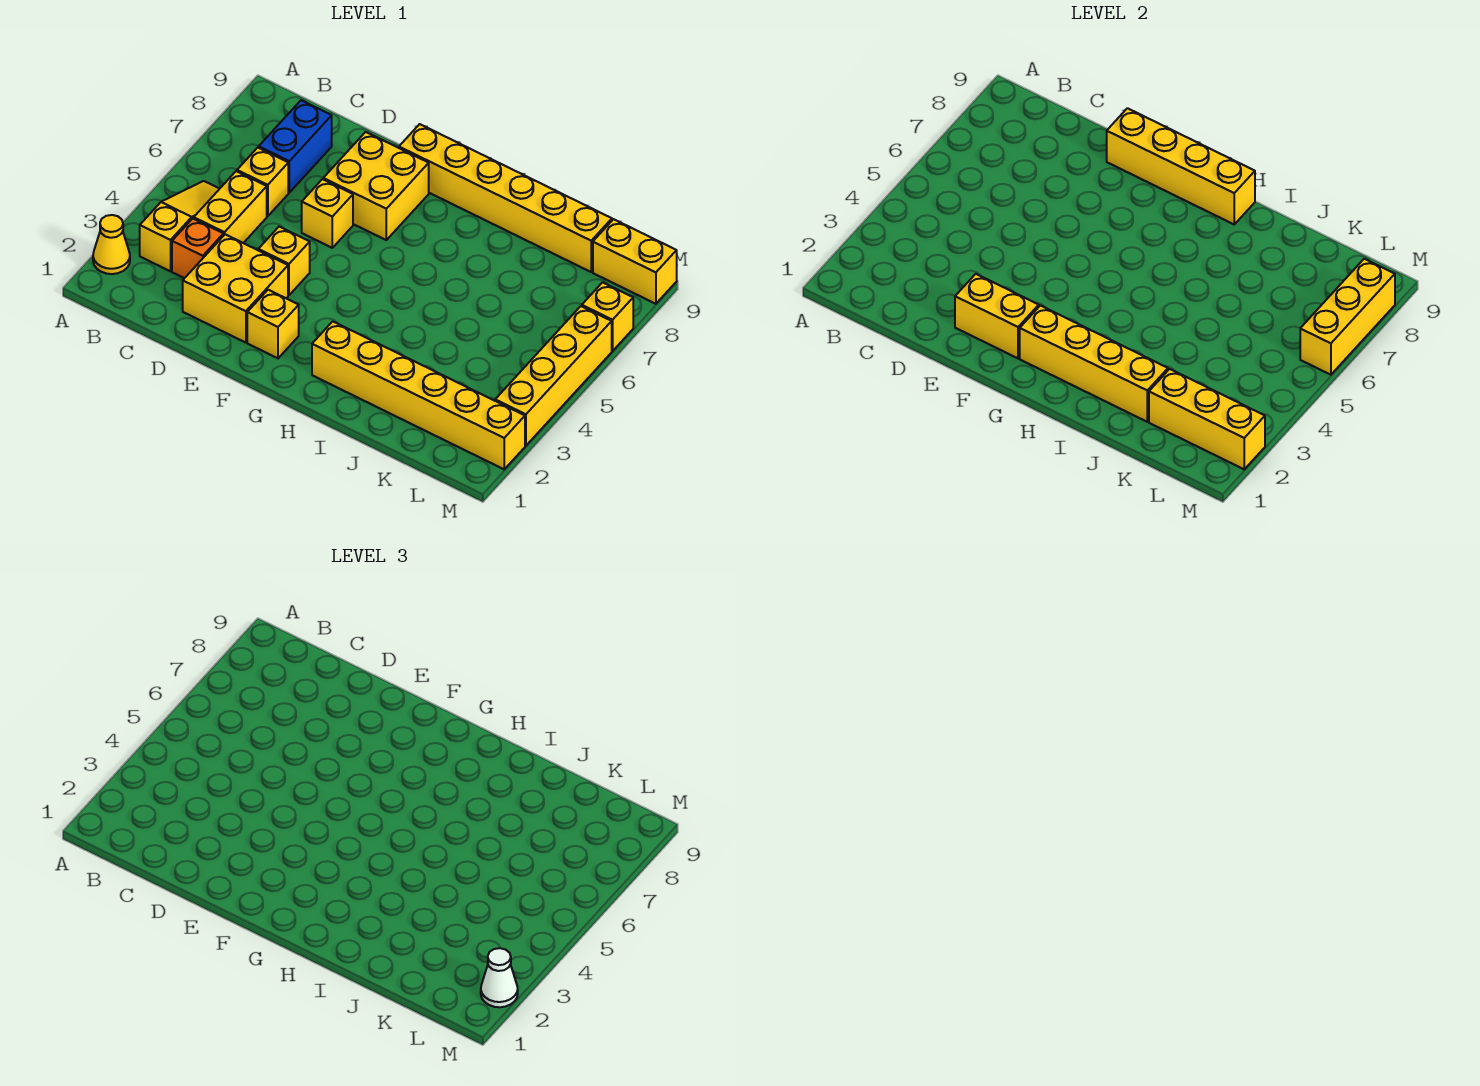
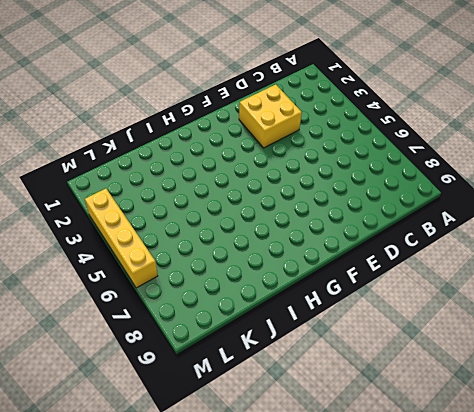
none -> yellow 1x1 cone [93,215,130,274]
none -> yellow 1x3 slope [140,181,219,271]
none -> orange 1x1 brick [172,219,223,278]

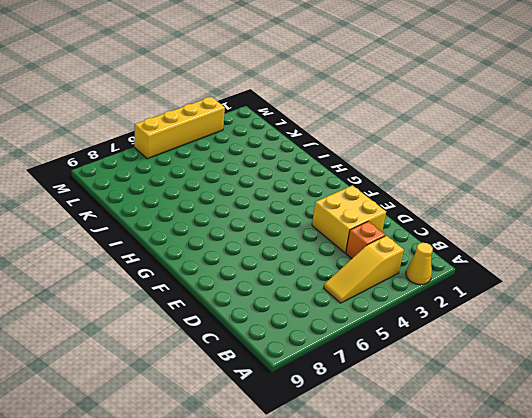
none -> yellow 1x2 brick [194,171,267,243]
none -> yellow 1x1 brick [237,148,288,216]
none -> blue 1x2 brick [259,100,332,192]

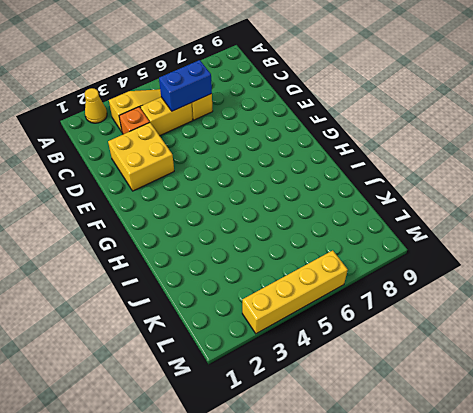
blue 1x2 brick [159,60,212,111] -> blue 1x2 brick moved to [259,100,332,192]
none -> yellow 1x1 brick [258,227,310,295]
none -> yellow 1x1 brick [302,179,353,248]
none -> yellow 2x2 brick [323,132,429,240]

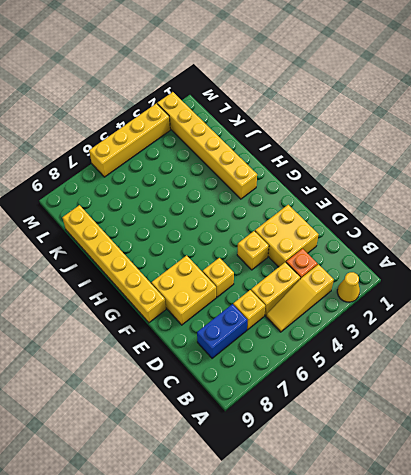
none -> yellow 1x1 brick [247,290,299,358]
none -> yellow 1x2 brick [593,219,677,304]
none -> yellow 1x1 brick [582,282,633,351]

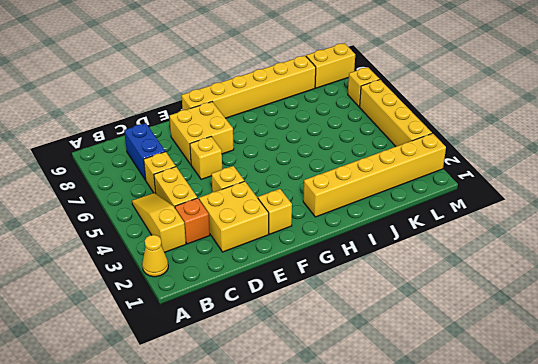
none -> yellow 1x2 brick [955,274,1039,358]
none -> yellow 1x4 brick [1107,108,1255,224]
none -> yellow 1x4 brick [1020,306,1168,422]

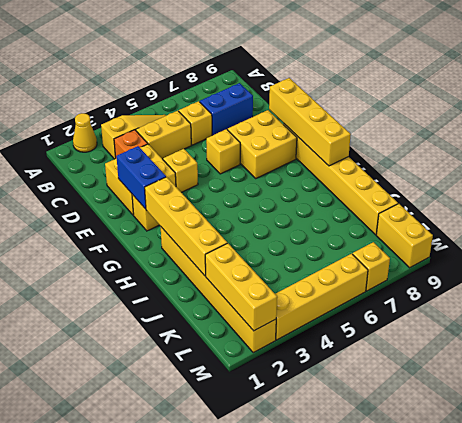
blue 1x2 brick [116,146,166,209] -> yellow 1x2 brick [955,274,1039,358]
none -> yellow 1x3 brick [1300,259,1395,375]
none -> white 1x1 cone [481,948,518,1007]

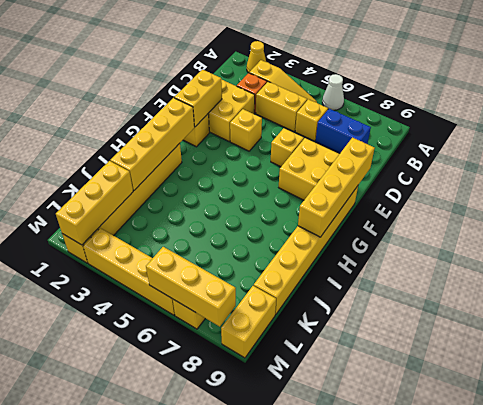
white 1x1 cone [322,74,344,110] -> white 1x1 cone moved to [481,948,518,1007]

